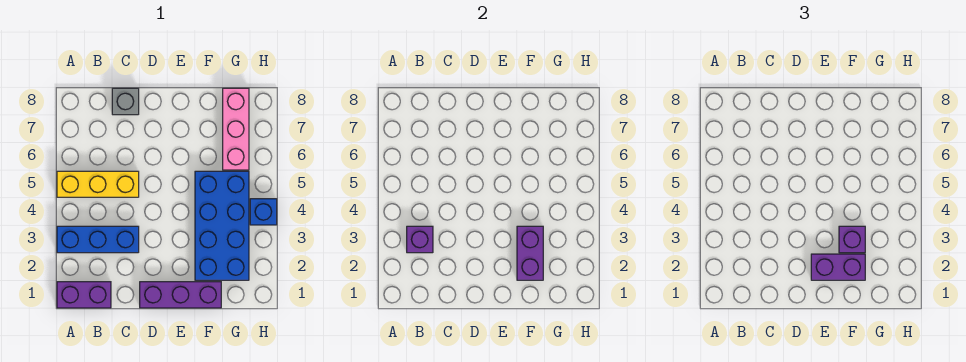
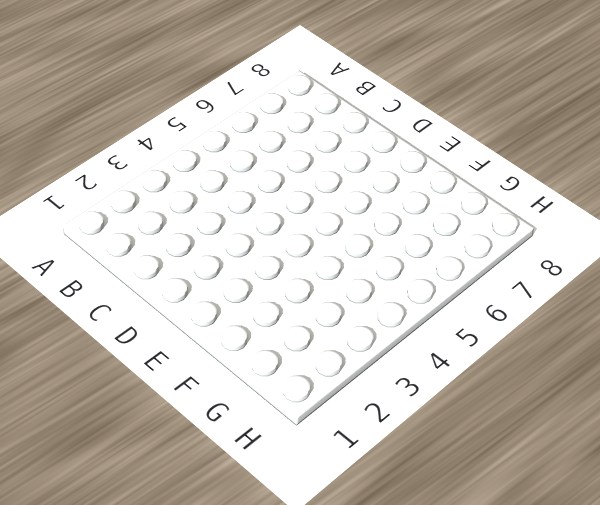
none -> purple 1x2 brick [57,282,111,308]
none -> blue 1x3 brick [57,226,139,253]
none -> yellow 1x3 brick [57,171,139,197]

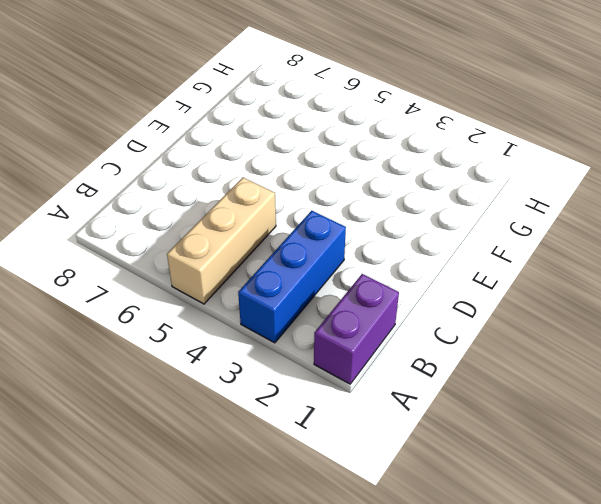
tan 1x3 brick [167,178,276,304] -> yellow 1x3 brick [57,171,139,197]
none -> grey 1x1 brick [112,88,139,115]
none -> purple 1x3 brick [140,282,221,308]
none -> blue 2x4 brick [195,171,249,280]

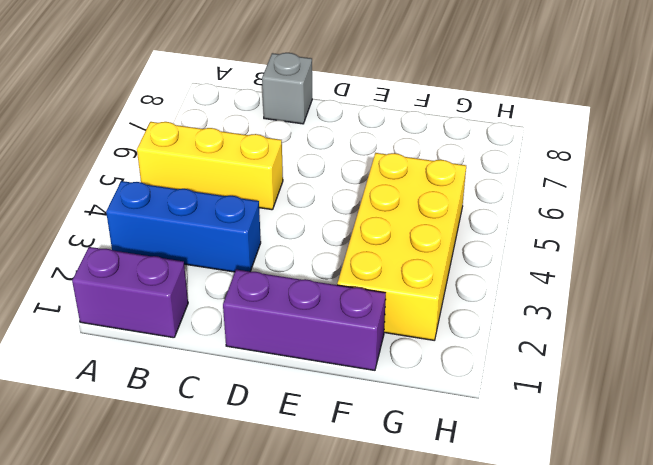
yellow 2x4 brick [337,153,466,340] -> blue 2x4 brick [195,171,249,280]
none -> pink 1x3 brick [223,88,249,170]
none -> blue 1x1 brick [250,199,277,225]
none -> purple 1x1 brick [407,226,433,253]

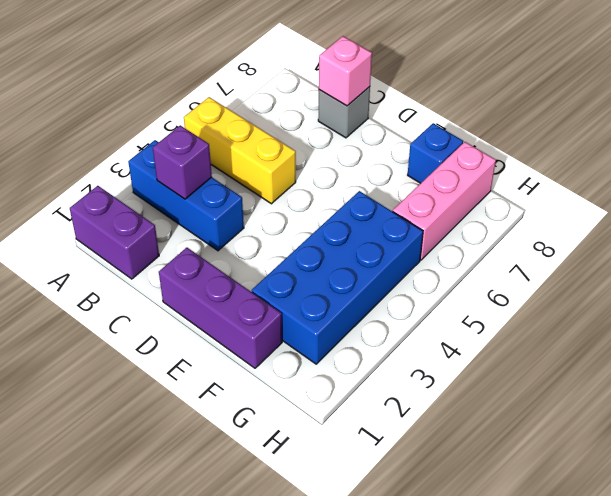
pink 1x1 brick [319,36,372,106] -> none
blue 1x1 brick [408,123,463,183] -> blue 1x1 brick moved to [250,199,277,225]
none -> purple 1x2 brick [517,226,543,280]
none -> purple 1x2 brick [811,254,865,280]
none -> purple 1x1 brick [839,226,865,253]

